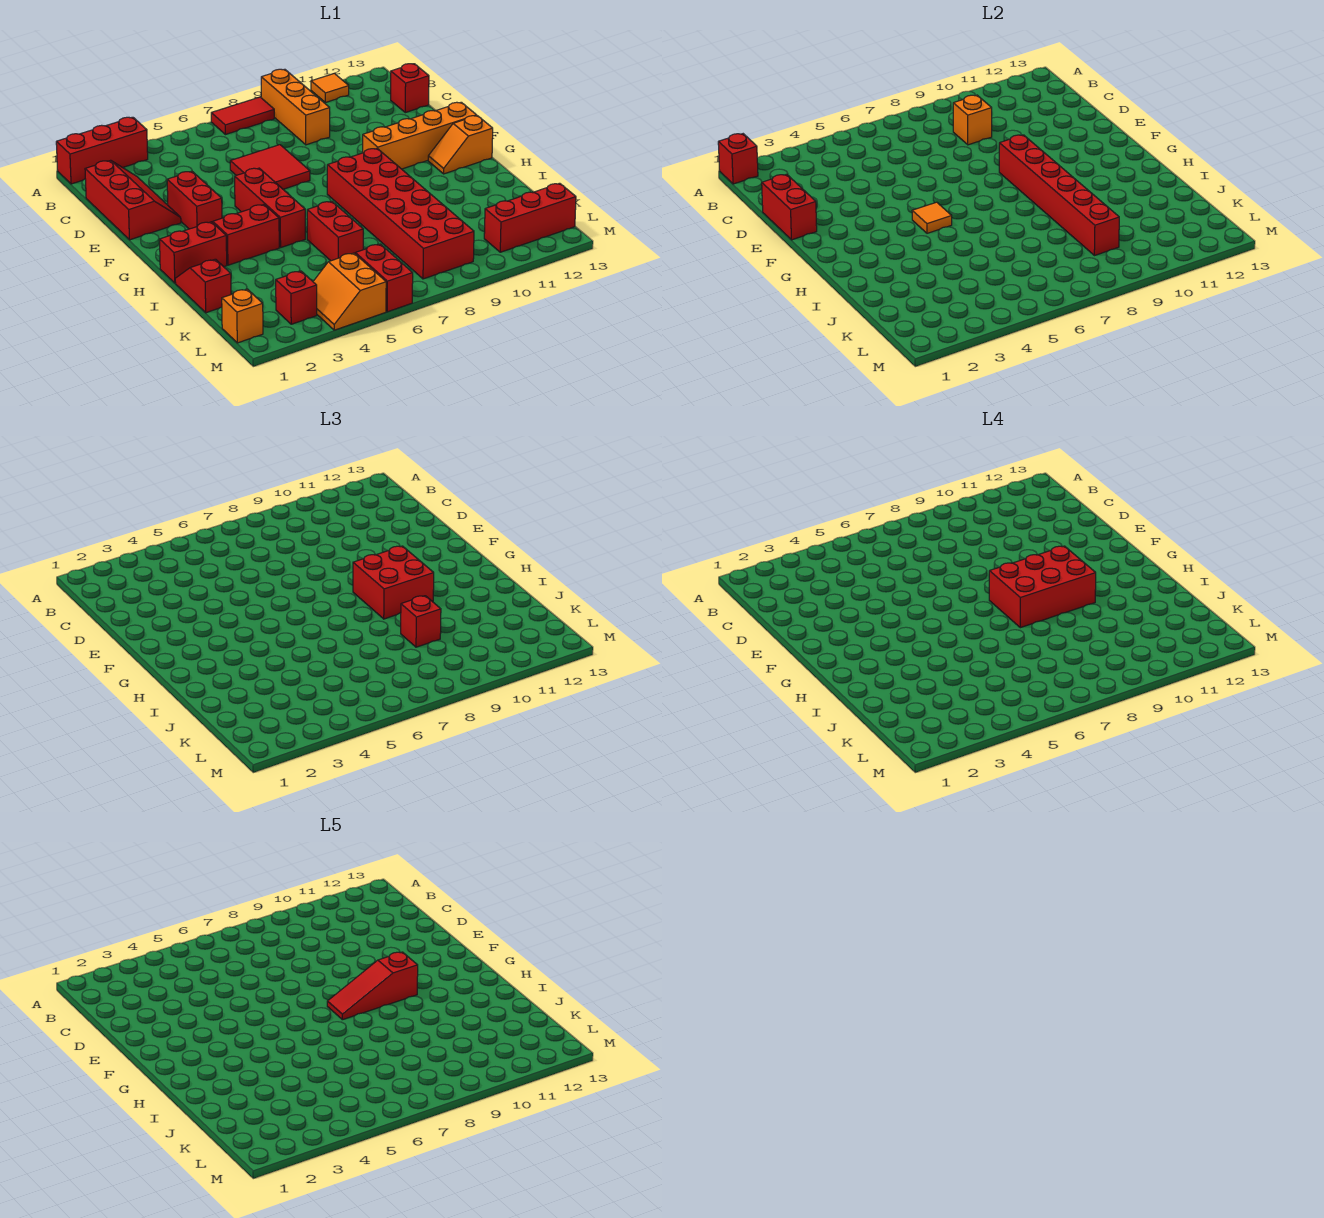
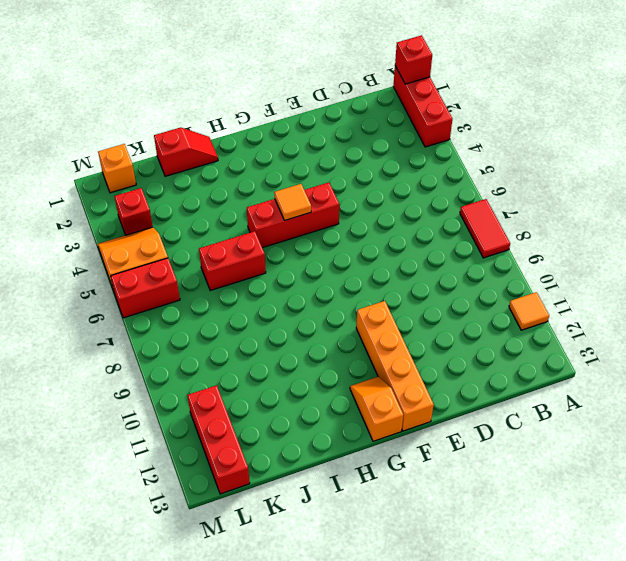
none -> orange 1x3 brick [261,69,330,145]
none -> red 2x3 slope [85,160,181,240]
none -> red 1x1 brick [391,64,429,113]
none -> red 2x2 tile [230,145,310,189]

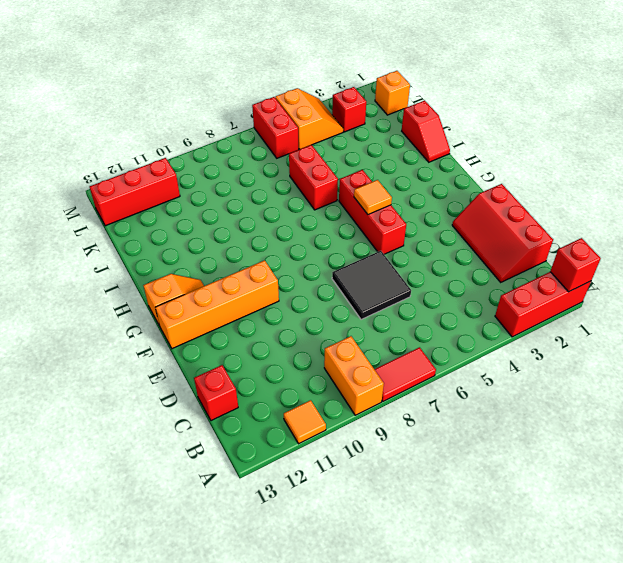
orange 1x2 brick [324,336,384,415] -> orange 1x3 brick [261,69,330,145]
black 2x2 tile [332,251,411,320] -> red 2x2 tile [230,145,310,189]
none -> red 1x2 brick [167,171,222,229]
none -> red 2x6 brick [327,149,474,279]
none -> red 1x2 brick [160,222,227,283]
none -> red 1x2 brick [213,205,279,265]

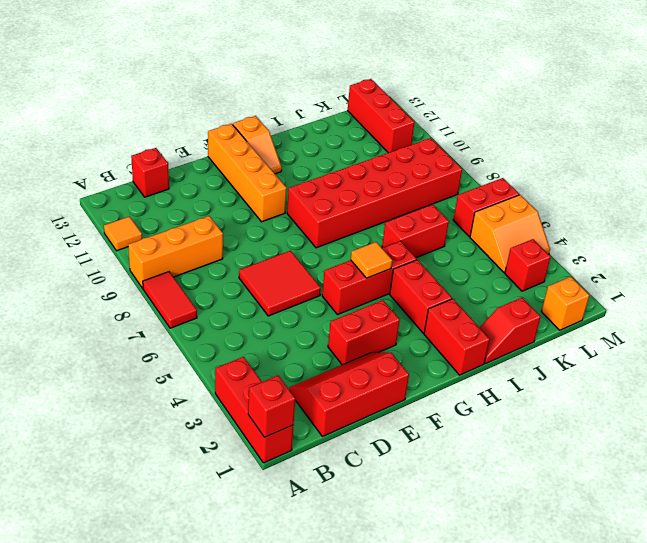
none -> orange 1x1 brick [953,95,992,145]
none -> red 1x2 brick [762,174,817,240]
none -> red 1x6 brick [999,135,1119,256]
none -> red 2x2 brick [353,546,434,619]

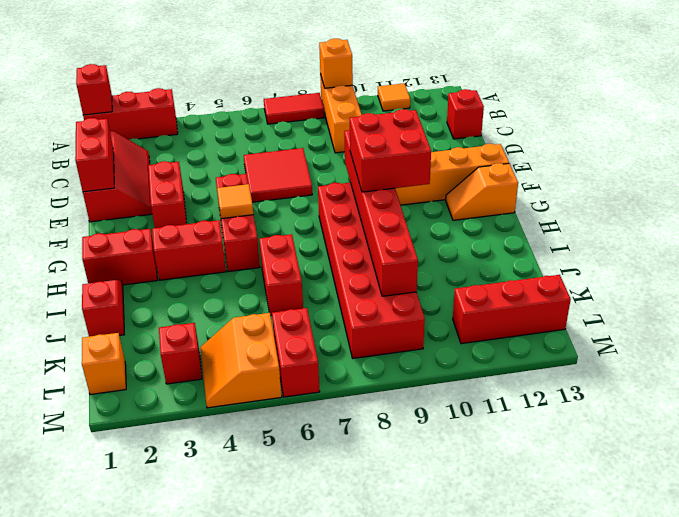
orange 1x1 brick [319,38,353,88] -> orange 1x1 brick moved to [953,95,992,145]
none -> red 1x1 brick [401,596,441,647]
none -> red 2x3 brick [989,546,1096,628]
none -> red 1x3 slope [327,952,418,1020]

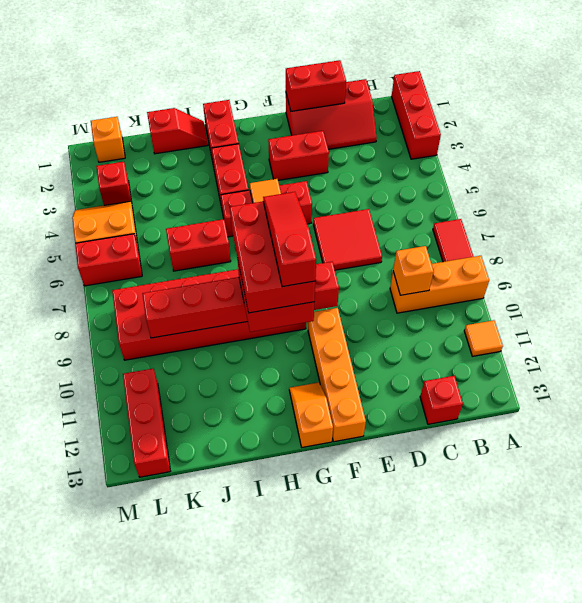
none -> red 1x1 brick [718,134,758,184]
none -> red 1x1 brick [401,596,441,647]

